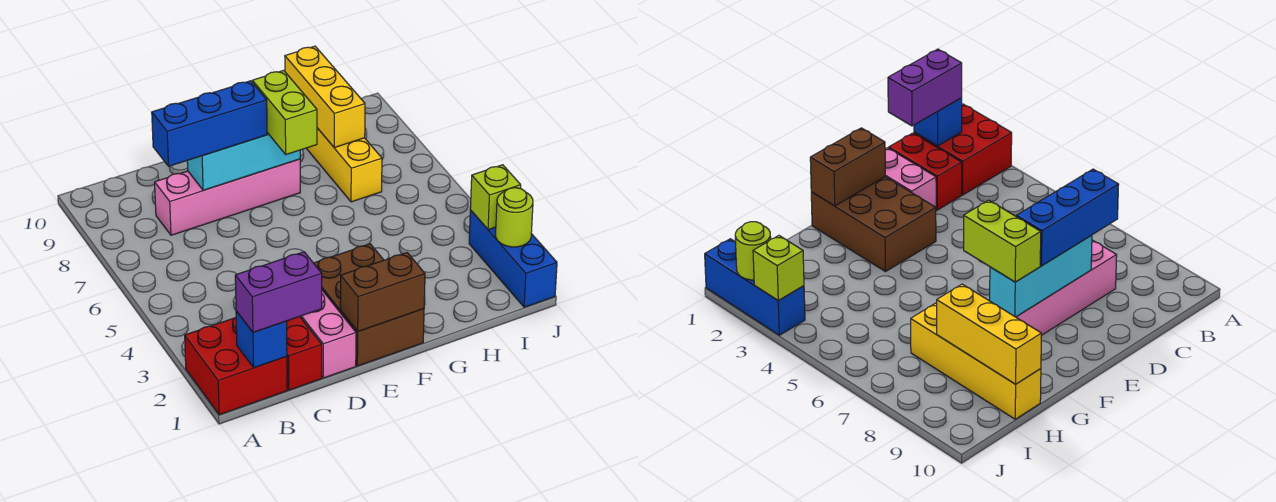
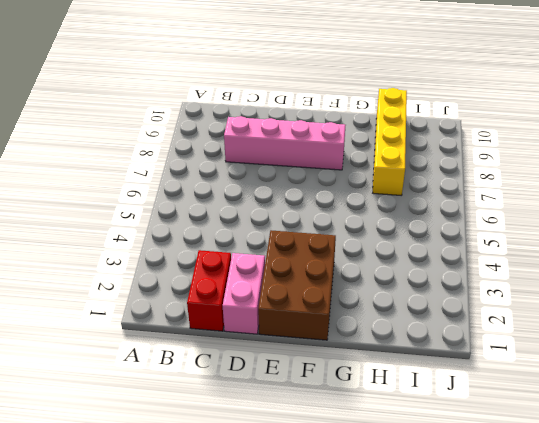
none -> red 2x2 brick [185,317,287,415]
none -> blue 1x3 brick [469,210,557,307]
none -> blue 1x1 brick [236,311,287,368]

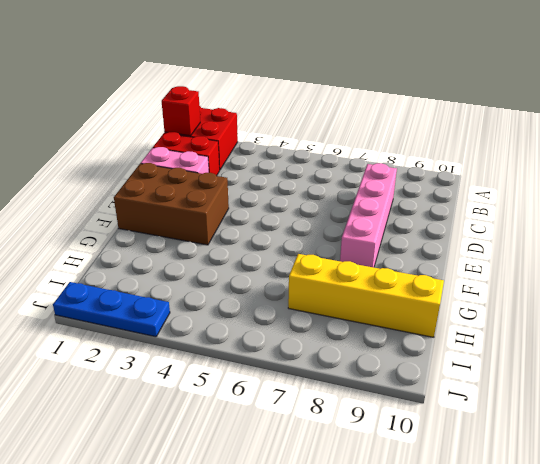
red 1x1 brick [162,86,200,136] -> blue 1x1 brick [236,311,287,368]
blue 1x3 plate [53,282,170,337] -> blue 1x3 brick [469,210,557,307]
none -> cyan 1x3 brick [187,133,300,190]
none -> brown 1x2 brick [340,253,425,331]
none -> yellow 1x3 brick [285,46,365,148]

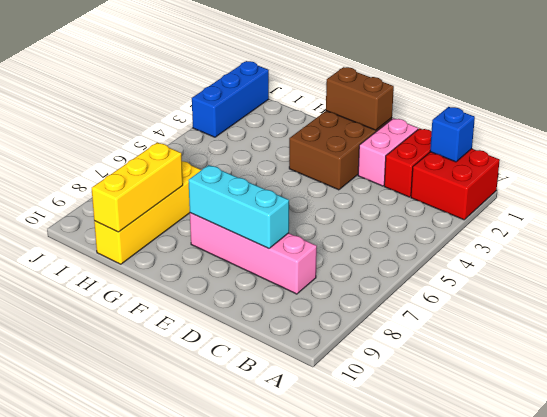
none -> lime 1x1 round brick [496,188,533,247]
none -> lime 1x1 brick [470,165,521,230]
none -> purple 1x2 brick [235,252,322,332]

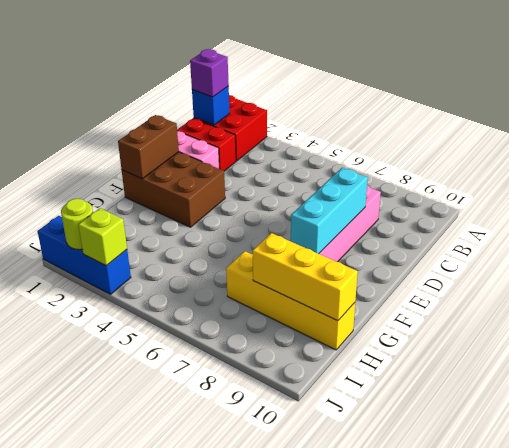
purple 1x1 brick [190,49,229,97] -> purple 1x2 brick [235,252,322,332]
none -> blue 1x3 brick [152,81,267,166]
none -> lime 1x2 brick [252,70,317,154]

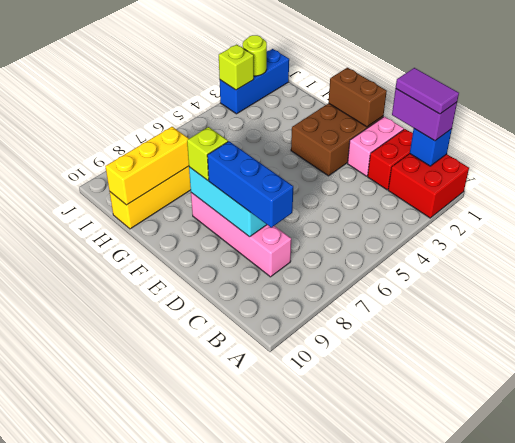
purple 1x2 tile [396,68,459,114] -> none
lime 1x1 brick [187,127,228,180] -> lime 1x2 brick [252,70,317,154]

